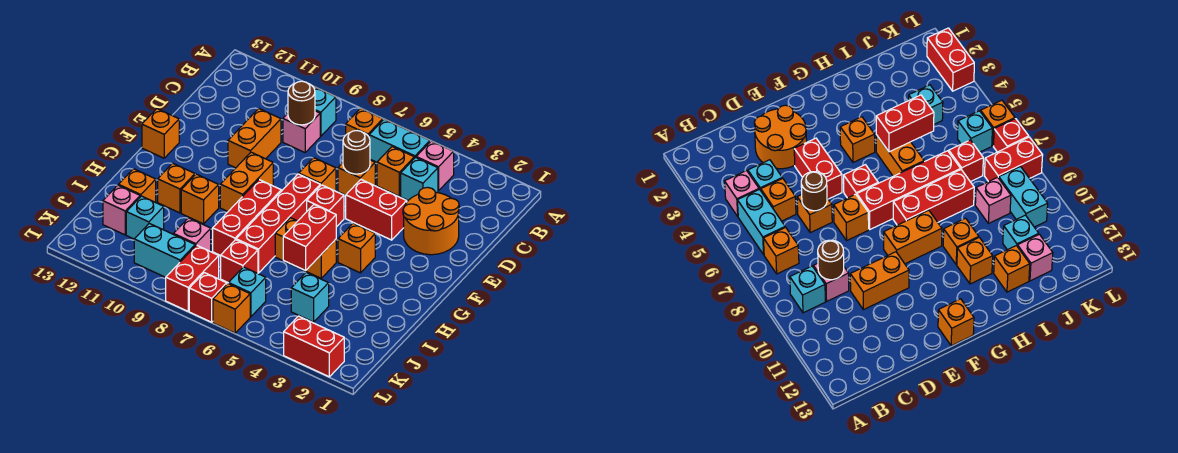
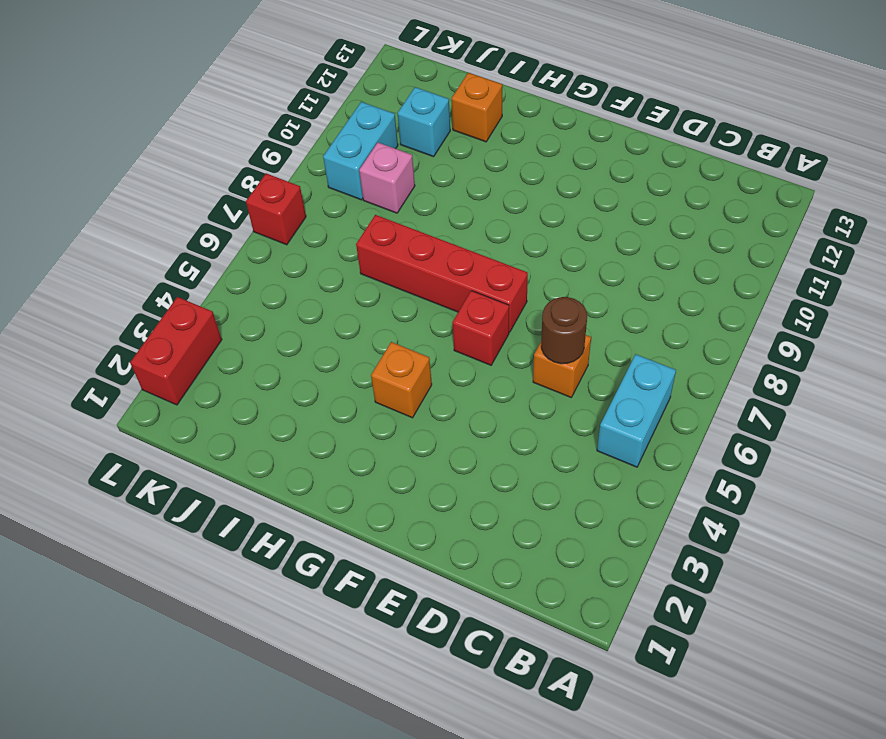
none -> pink 1x1 brick [416,141,454,191]
none -> orange 1x1 brick [346,108,383,137]
none -> cyan 1x1 brick [313,86,336,136]
none -> cyan 1x1 brick [401,157,438,200]

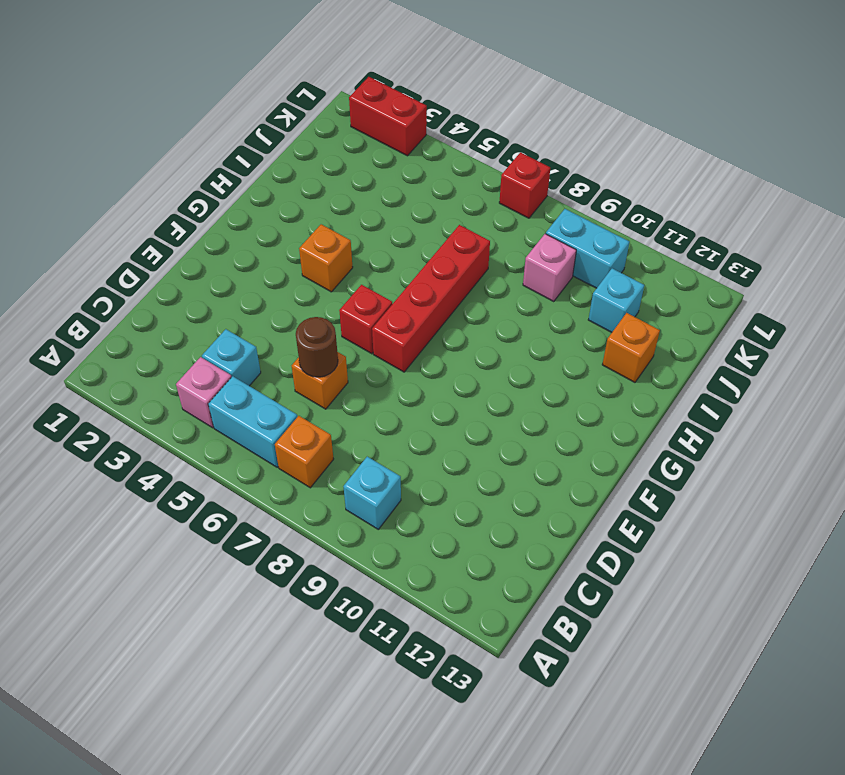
none -> orange 1x1 brick [377,147,414,196]
none -> pink 1x1 brick [283,111,320,152]
none -> orange 2x2 round brick [403,187,459,255]
none -> orange 1x2 brick [228,108,281,168]

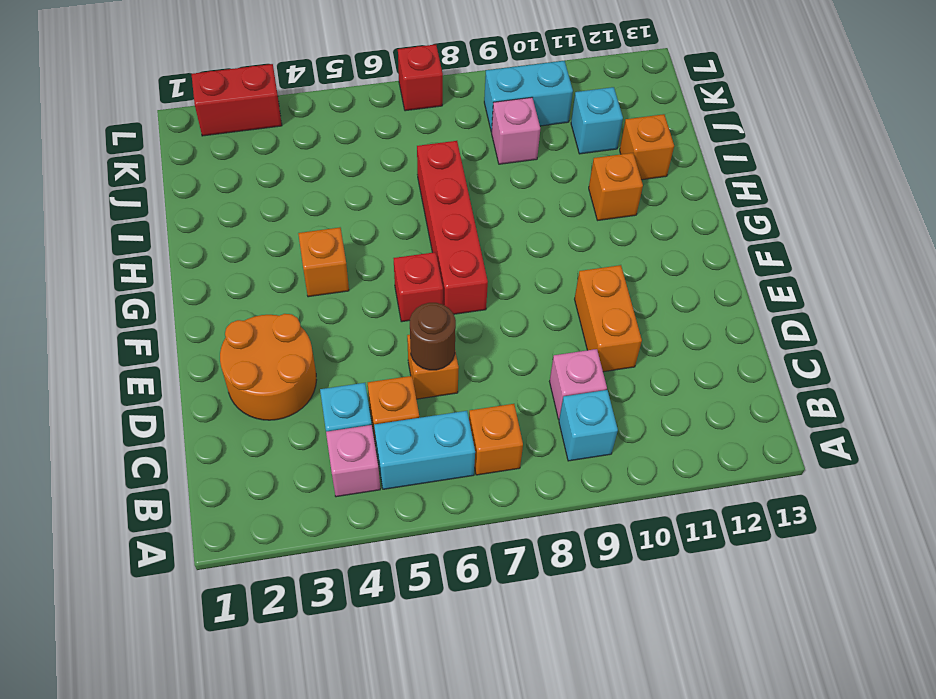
none -> red 1x2 brick [346,179,407,240]
none -> orange 1x1 brick [299,158,336,191]
none -> orange 1x2 brick [220,152,273,211]
none -> orange 1x1 brick [142,109,179,158]

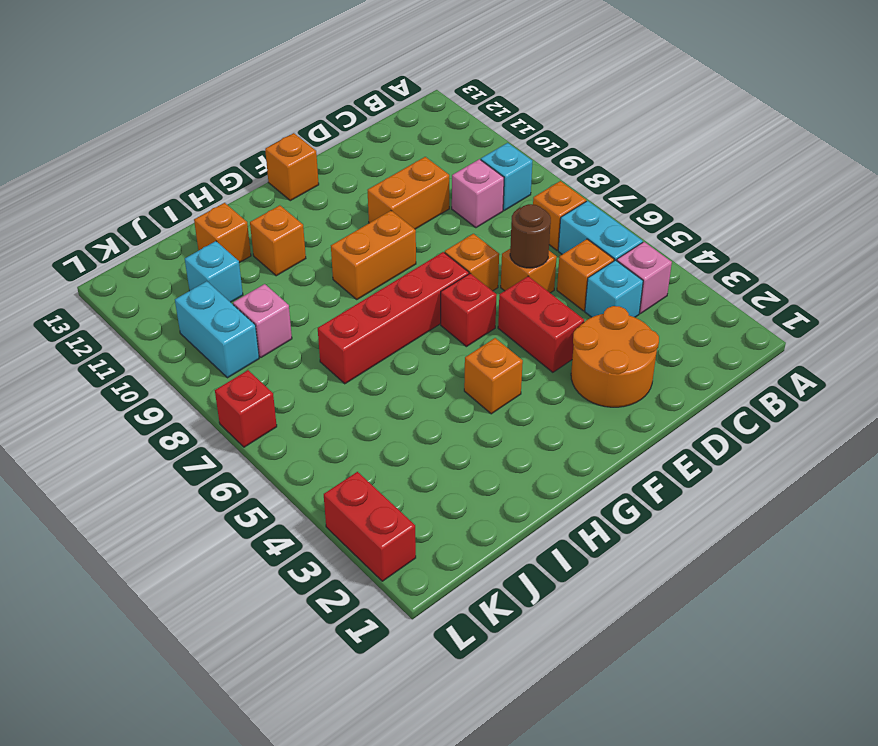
none -> red 1x3 brick [213,180,281,256]
none -> orange 1x2 brick [275,218,336,278]
none -> orange 1x1 brick [181,174,219,224]
none -> cyan 1x1 brick [291,272,329,322]

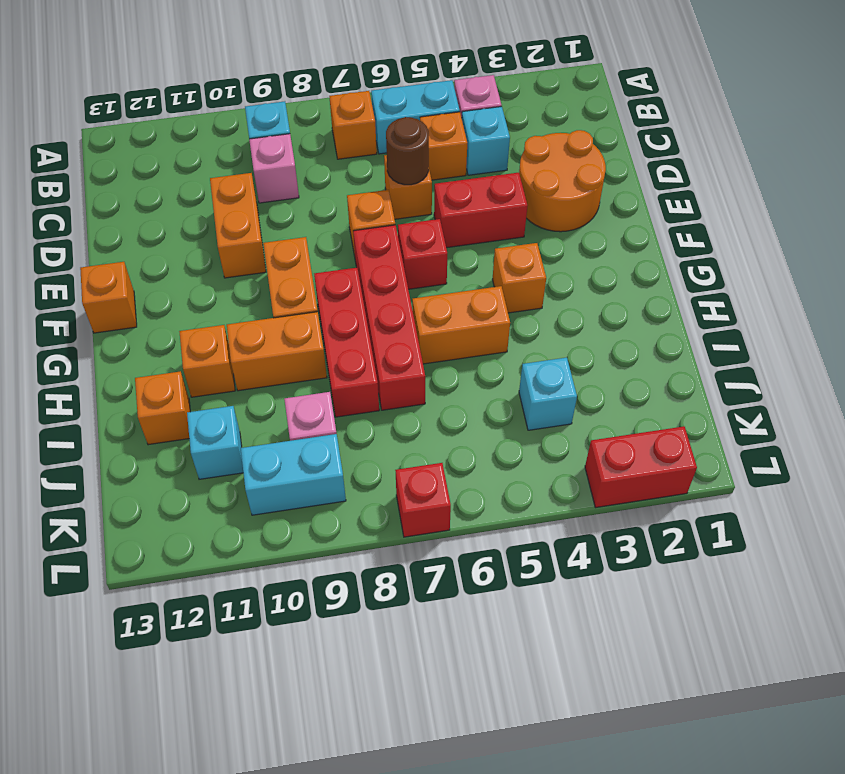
orange 1x2 brick [227,312,327,391] -> orange 1x1 brick [181,174,219,224]
none -> red 1x1 brick [221,240,258,283]
none -> pink 1x1 brick [103,185,140,235]
none -> cyan 1x1 brick [229,267,266,317]
none -> red 1x2 brick [166,245,219,311]

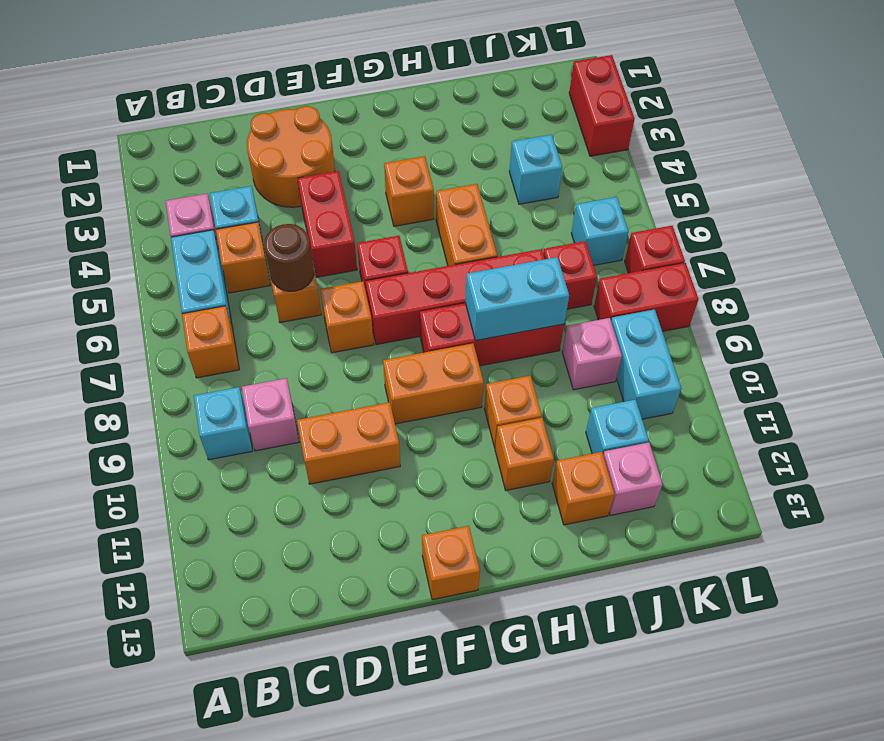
cyan 1x2 brick [465,257,569,341] -> none
none -> orange 1x1 brick [213,284,250,333]
none -> brown 1x1 round brick [288,81,315,125]
none -> red 1x2 brick [283,205,336,270]

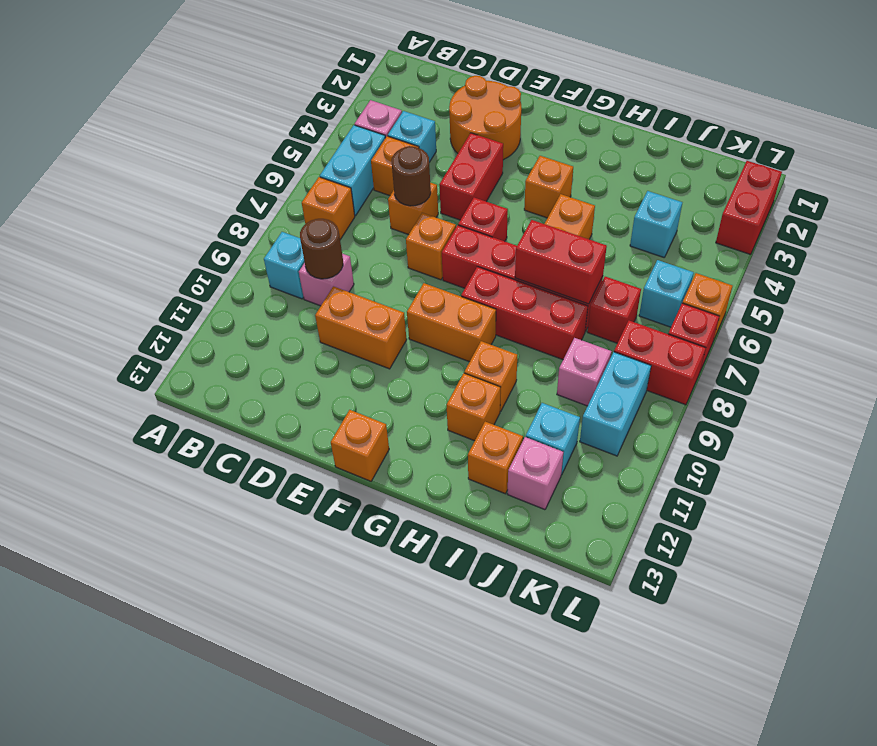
red 1x2 brick [515,220,607,304] -> red 1x2 brick moved to [283,205,336,270]

